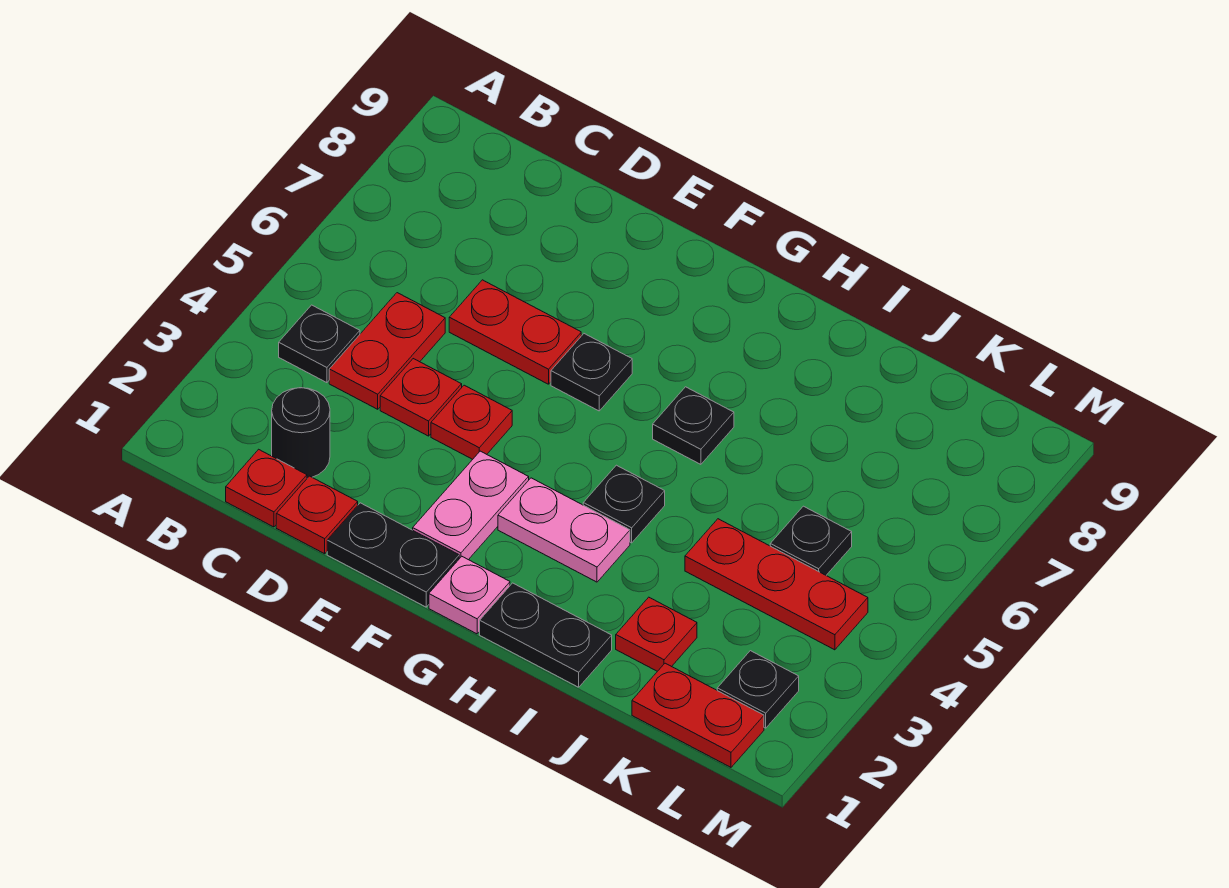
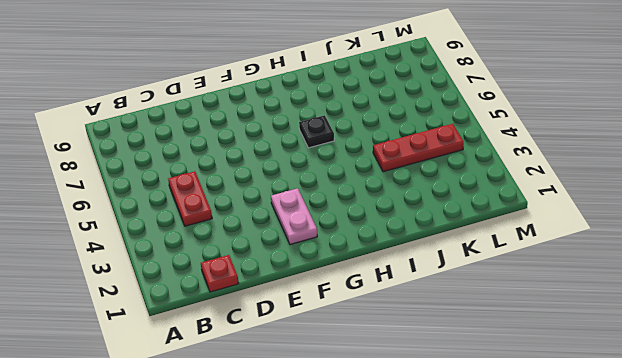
none -> black 1x1 plate [279,305,360,383]
none -> black 1x1 round brick [272,388,330,478]
none -> red 1x1 plate [276,476,358,554]

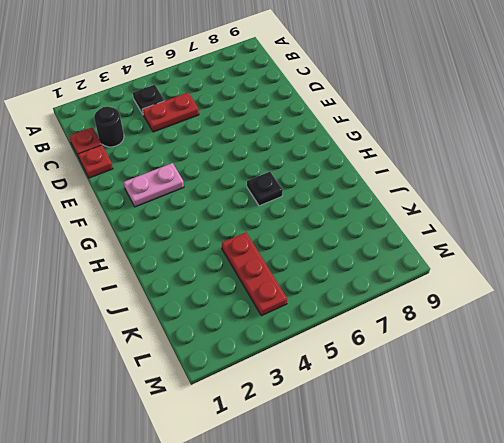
none -> red 1x1 plate [380,359,462,436]
none -> red 1x2 plate [449,280,581,384]
none -> black 1x2 plate [327,503,459,607]

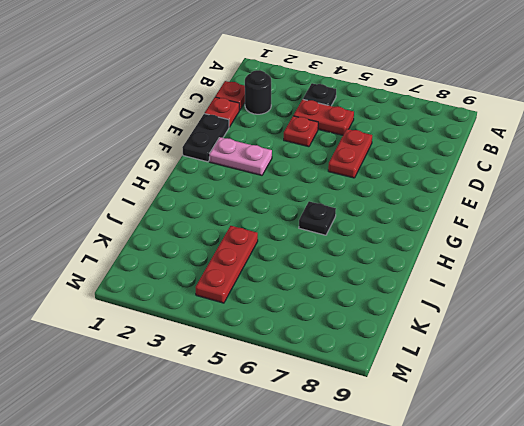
none -> red 1x1 plate [431,385,512,459]
none -> black 1x1 plate [551,334,632,411]
none -> pink 1x1 plate [429,557,510,634]

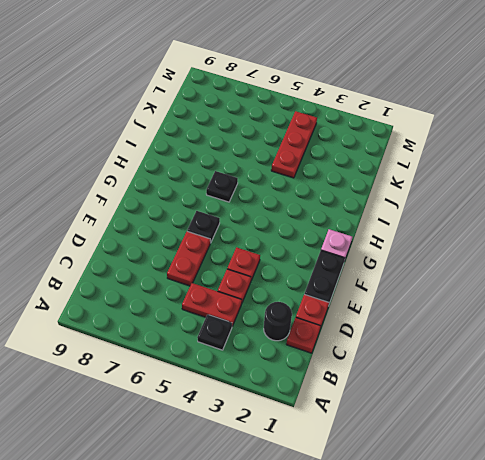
none -> pink 1x2 plate [413,451,529,560]
none -> pink 1x2 plate [498,478,630,582]
none -> black 1x2 plate [480,583,612,687]

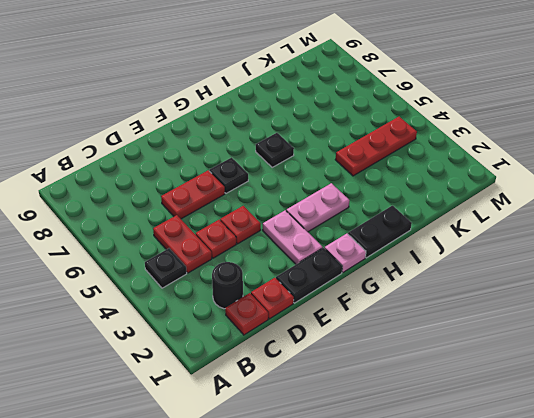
none -> black 1x1 plate [583,465,665,543]
none -> red 1x1 plate [616,597,697,671]
none -> red 1x2 plate [632,663,764,767]

